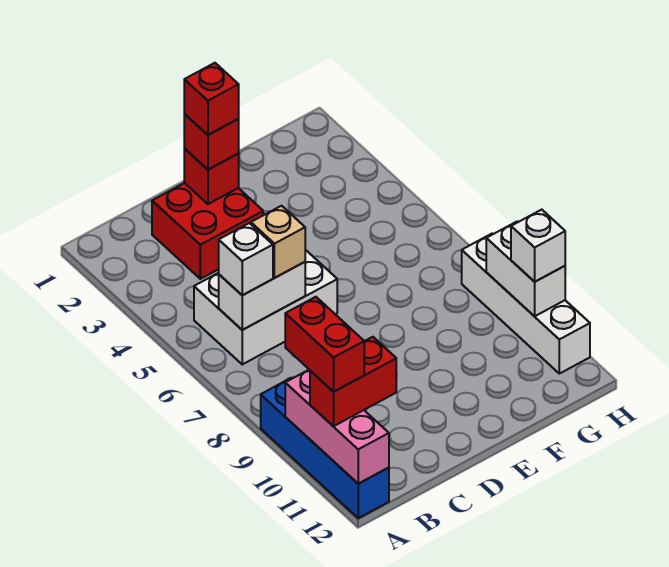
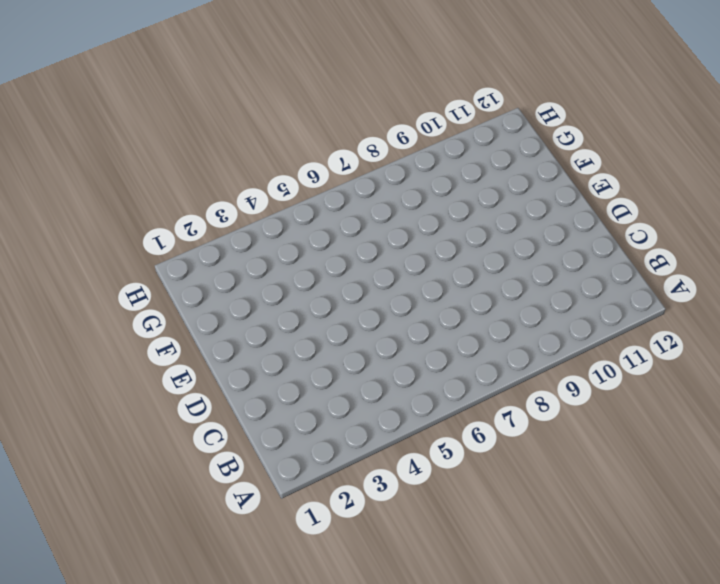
none -> blue 1x4 brick [261,378,389,518]
none -> white 2x3 brick [194,250,337,364]
none -> red 2x2 brick [152,183,263,279]

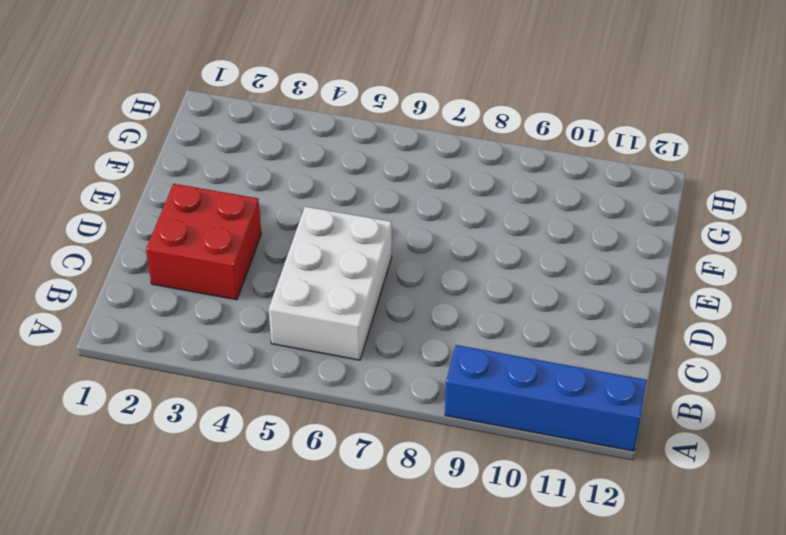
none -> white 1x4 brick [462,233,590,374]
none -> pink 1x3 brick [285,370,389,484]
none -> white 1x2 brick [219,262,305,330]

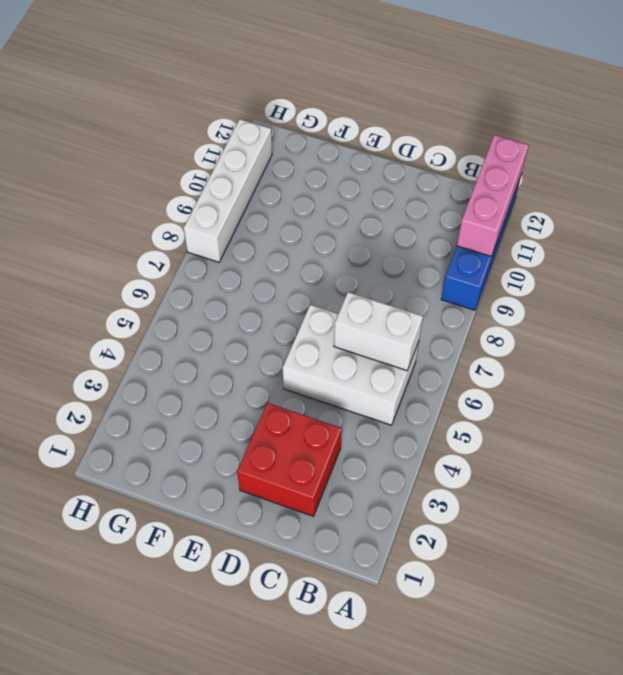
none -> red 1x1 brick [184,149,239,204]
none -> white 1x2 brick [486,222,565,316]
none -> red 1x2 brick [310,337,396,426]

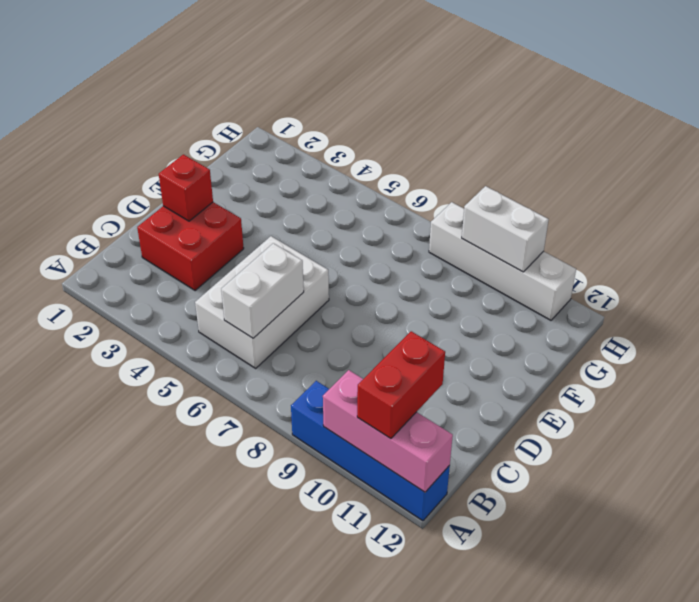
none -> white 1x1 brick [219,223,273,295]
none -> tan 1x1 brick [251,206,305,278]
none -> red 1x1 brick [184,114,239,170]

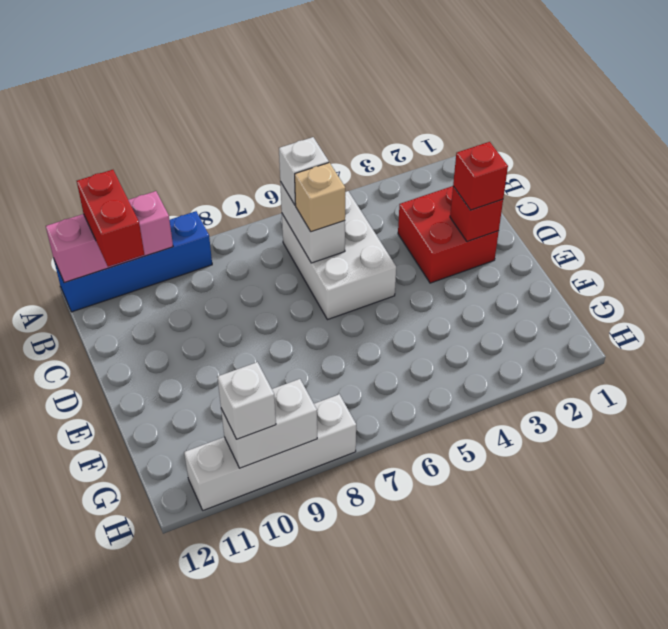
none -> red 1x2 brick [285,297,364,392]
none -> red 1x1 brick [184,63,239,135]

